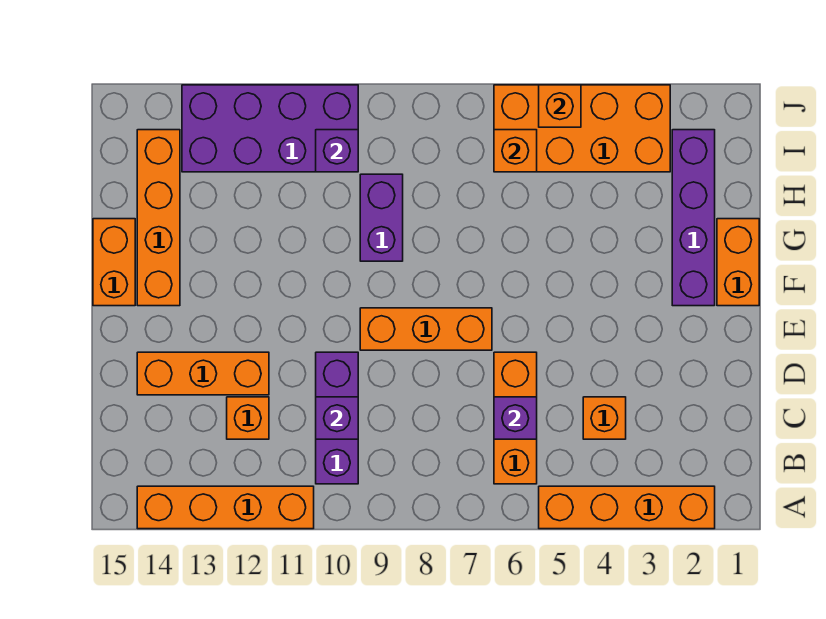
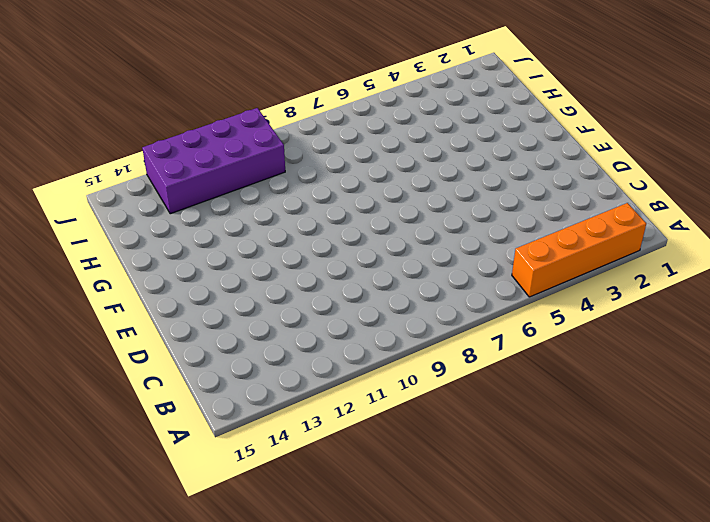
none -> orange 1x4 brick [137,486,314,529]
none -> orange 1x3 brick [494,352,537,484]
none -> purple 1x3 brick [316,352,358,484]

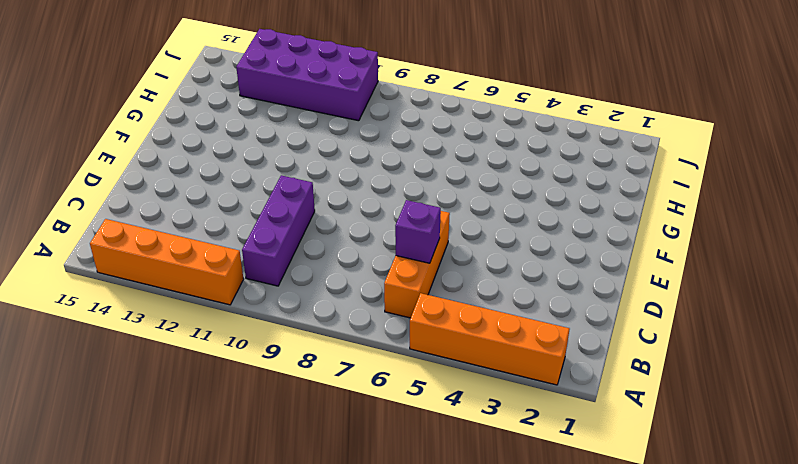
none -> orange 1x1 brick [583,397,626,439]
none -> orange 1x1 brick [227,397,269,439]
none -> orange 1x3 brick [137,352,269,395]

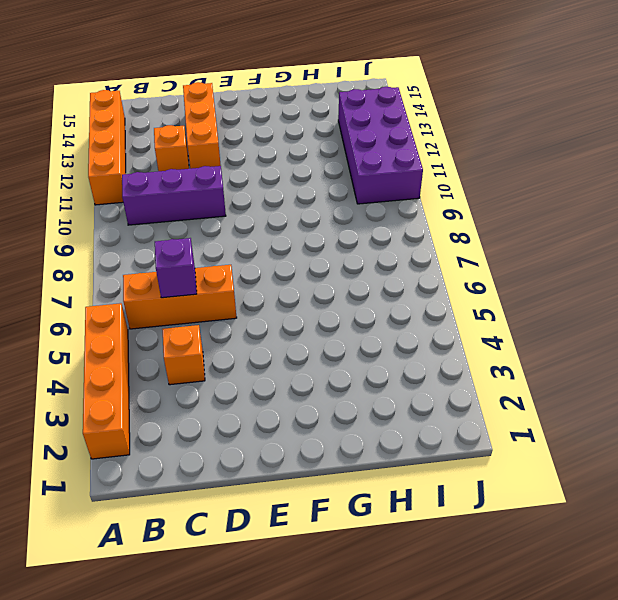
none -> orange 1x3 brick [360,308,492,350]
none -> orange 1x2 brick [717,219,759,306]
none -> purple 1x4 brick [672,130,715,306]

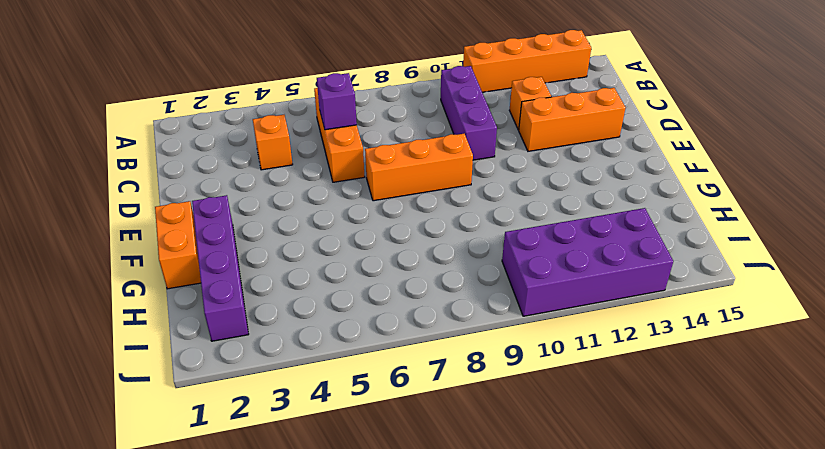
none -> orange 1x4 brick [539,486,715,529]
none -> orange 1x4 brick [137,130,180,306]
none -> orange 1x2 brick [93,219,135,306]

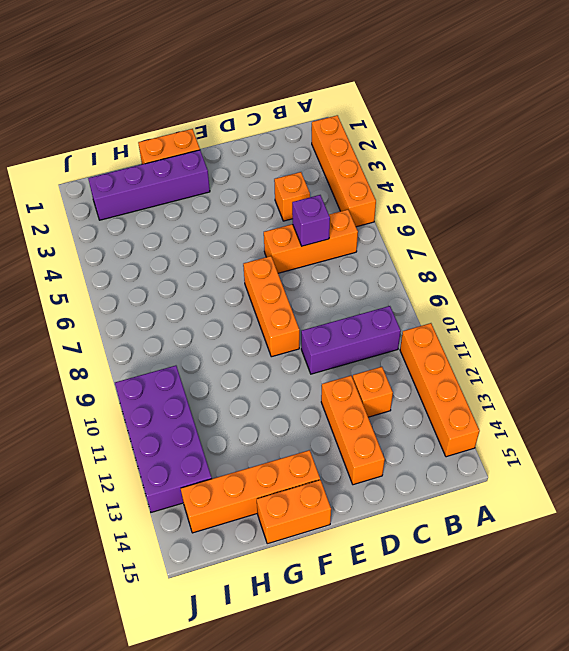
none -> purple 1x2 brick [360,174,403,261]
none -> orange 2x4 brick [494,85,670,172]
none -> purple 1x1 brick [316,397,358,439]

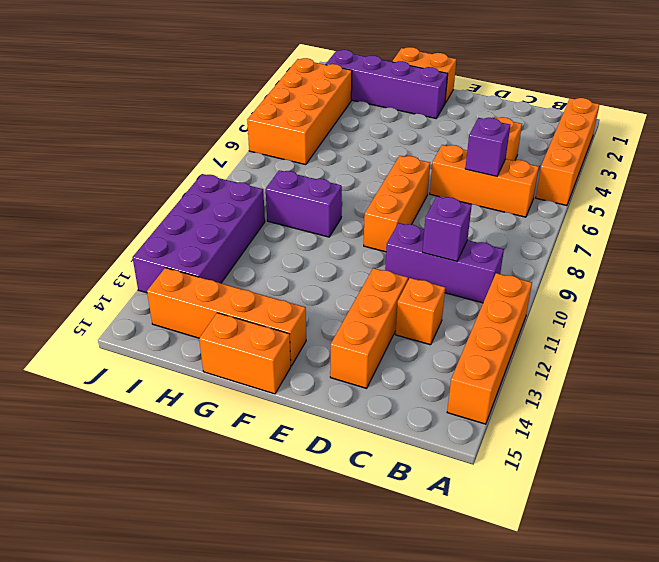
none -> orange 1x1 brick [494,130,537,172]
none -> purple 1x1 brick [316,130,358,172]
none -> orange 1x1 brick [539,85,581,127]

